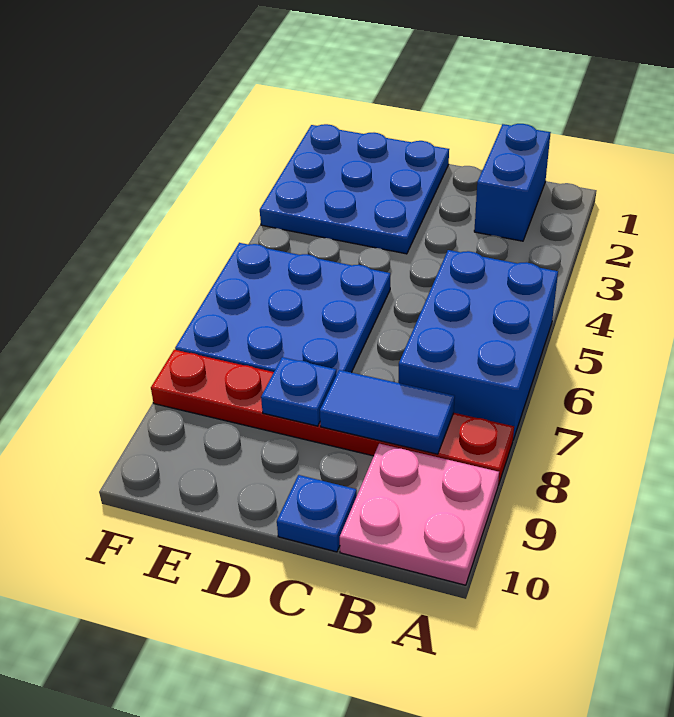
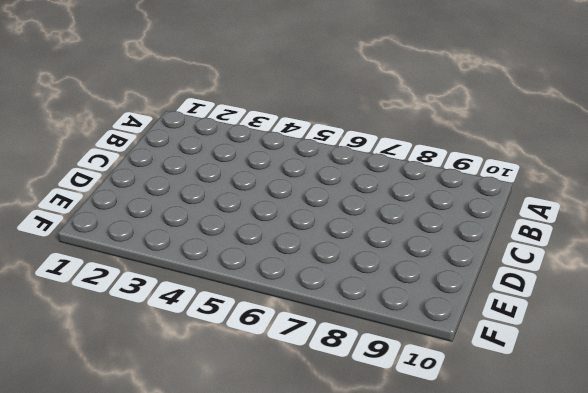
none -> blue 2x3 brick [398,250,558,440]
none -> red 1x6 plate [151,350,514,485]

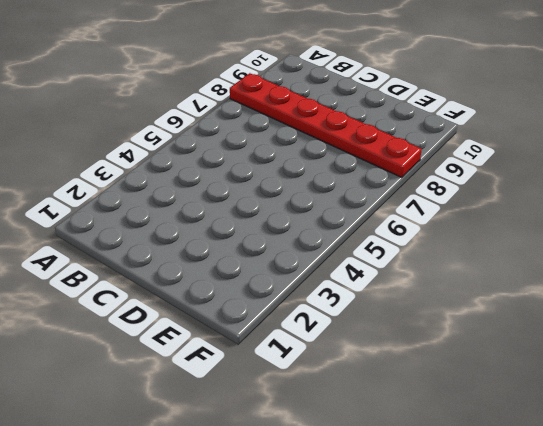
none -> blue 2x3 brick [398,250,558,440]
none -> pink 2x2 plate [340,444,499,585]

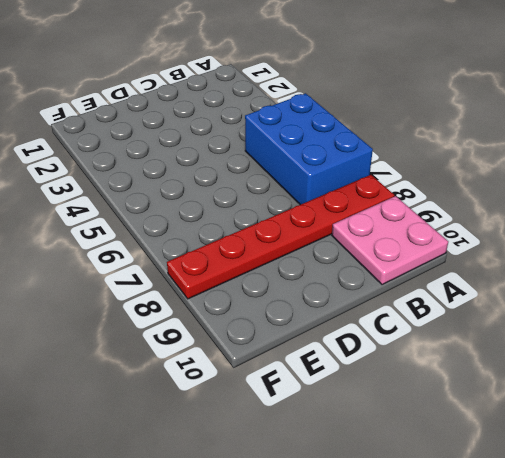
none -> blue 1x2 brick [474,124,551,241]
none -> blue 1x1 plate [277,475,357,552]

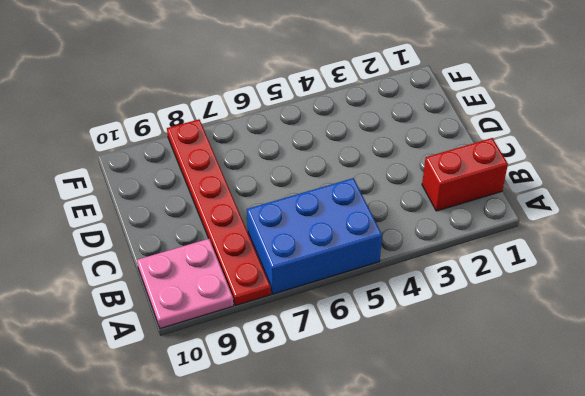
red 1x2 brick [422,138,508,211] -> blue 1x2 brick [474,124,551,241]
none -> blue 1x1 plate [277,475,357,552]
none -> blue 3x3 plate [260,124,449,254]

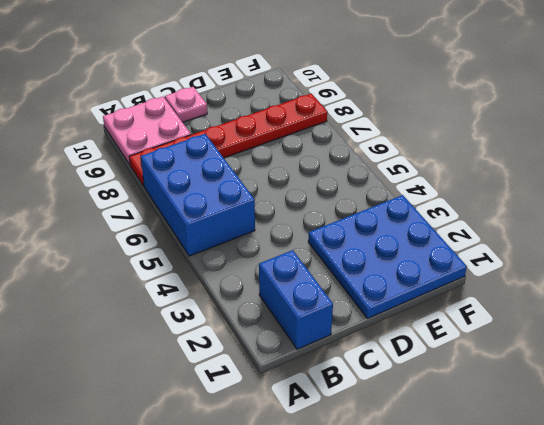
pink 1x1 plate [165,87,207,122] -> blue 1x1 plate [277,475,357,552]
none -> blue 3x3 plate [175,243,390,375]
none -> blue 1x2 tile [320,370,455,454]

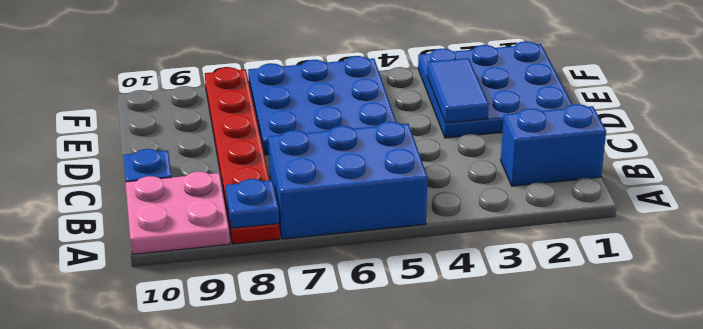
blue 1x1 plate [226,179,279,228] -> blue 1x1 plate moved to [261,357,336,426]
blue 1x2 tile [427,58,489,123] -> blue 1x2 tile moved to [320,370,455,454]

